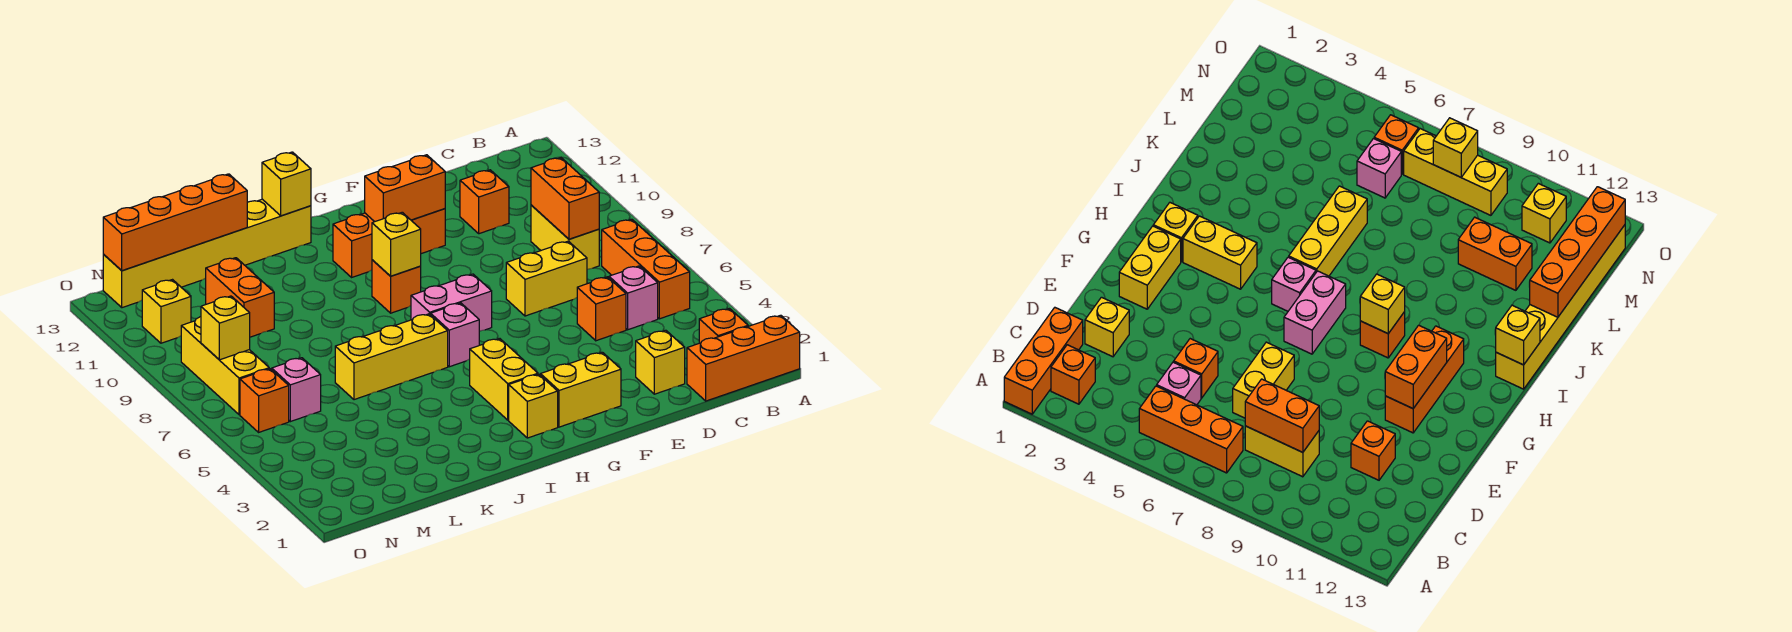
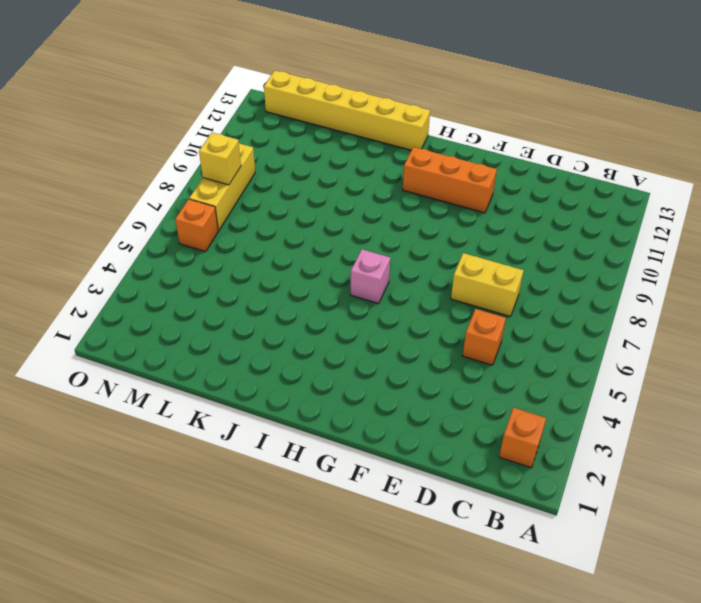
none -> orange 1x3 brick [687,315,800,401]
none -> orange 1x3 brick [602,219,690,319]
none -> pink 1x1 brick [609,266,658,330]

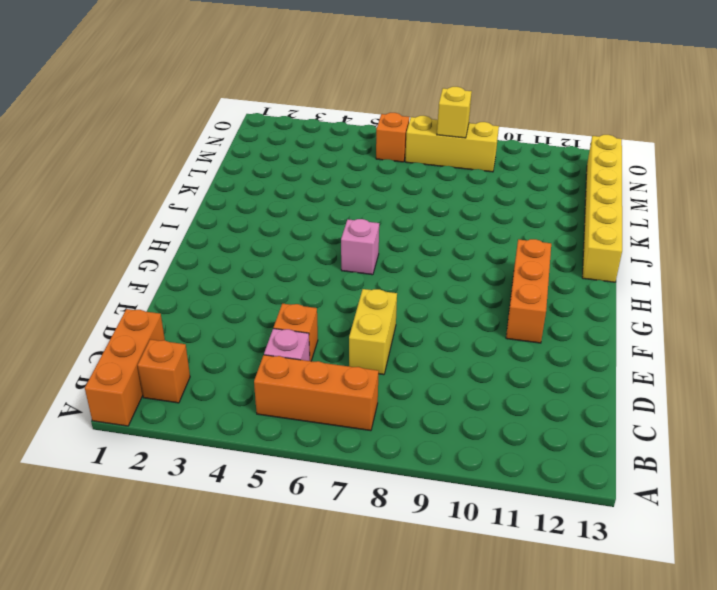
none -> yellow 1x2 brick [531,205,599,270]
none -> yellow 1x1 brick [636,330,685,394]
none -> orange 1x1 brick [460,170,509,234]

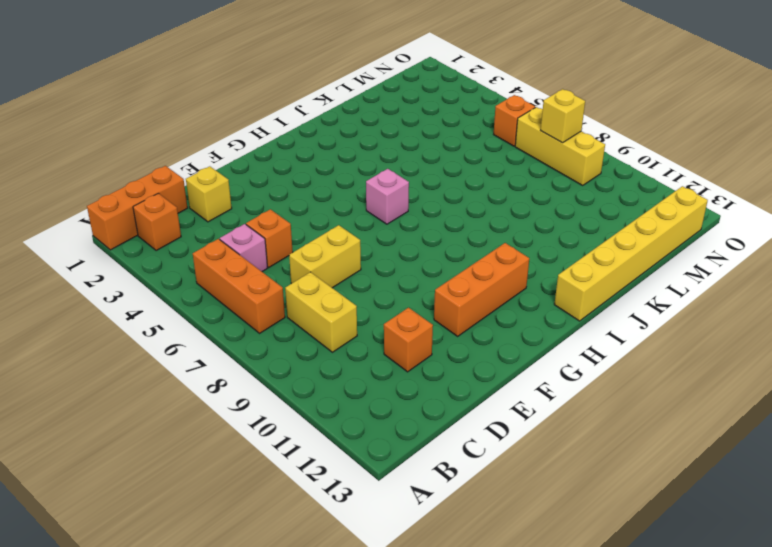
none -> yellow 1x2 brick [540,352,621,427]
none -> pink 1x2 brick [411,274,492,332]
none -> yellow 1x1 brick [509,374,558,438]

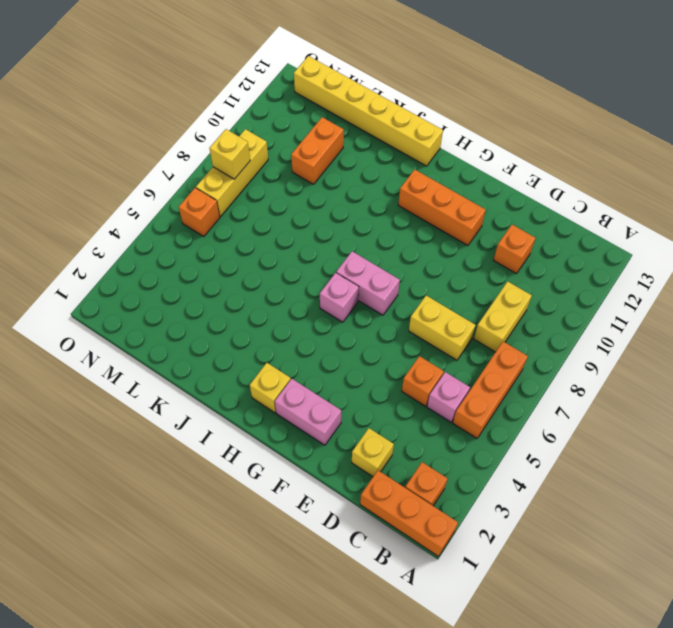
pink 1x2 brick [275,379,341,445] -> yellow 1x2 brick [540,352,621,427]
none -> yellow 1x2 brick [470,339,538,420]
none -> orange 1x1 brick [372,260,421,313]
none -> yellow 1x3 brick [335,314,448,400]

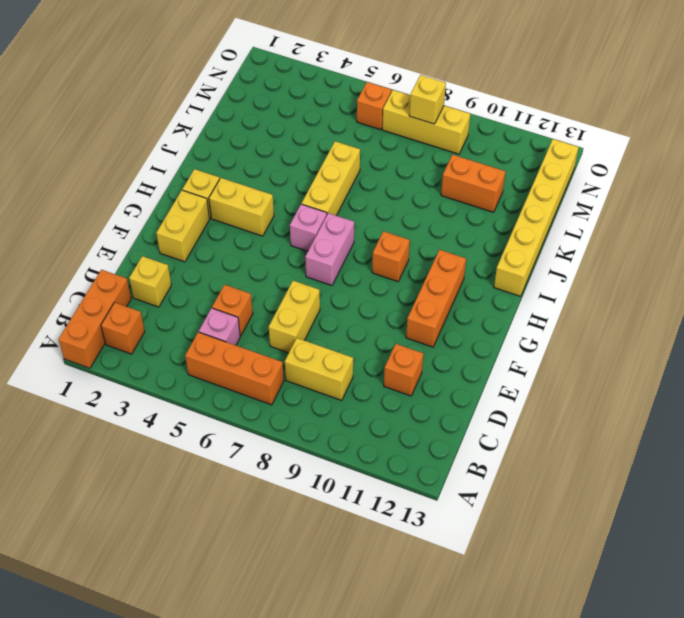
none -> pink 1x1 brick [272,358,321,422]
none -> yellow 1x1 brick [142,280,191,343]
none -> orange 1x2 brick [531,158,599,239]

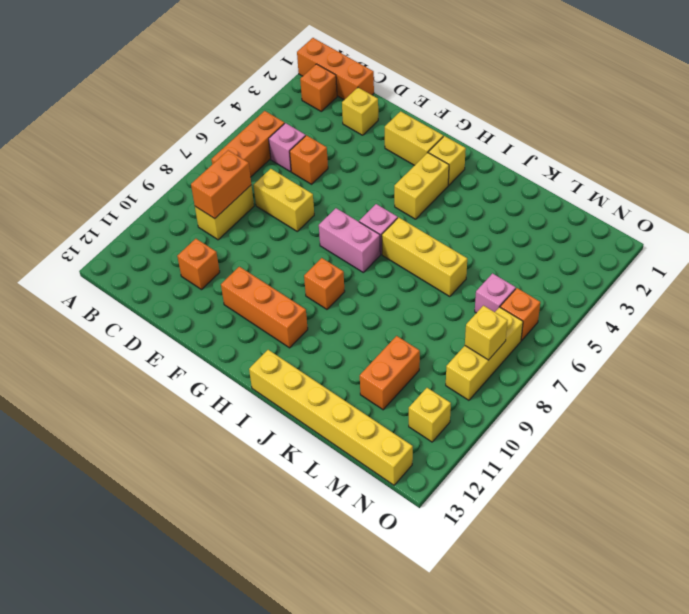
none -> orange 1x2 brick [365,155,445,222]
none -> yellow 1x1 brick [372,212,421,276]
none -> yellow 1x1 brick [262,152,311,216]

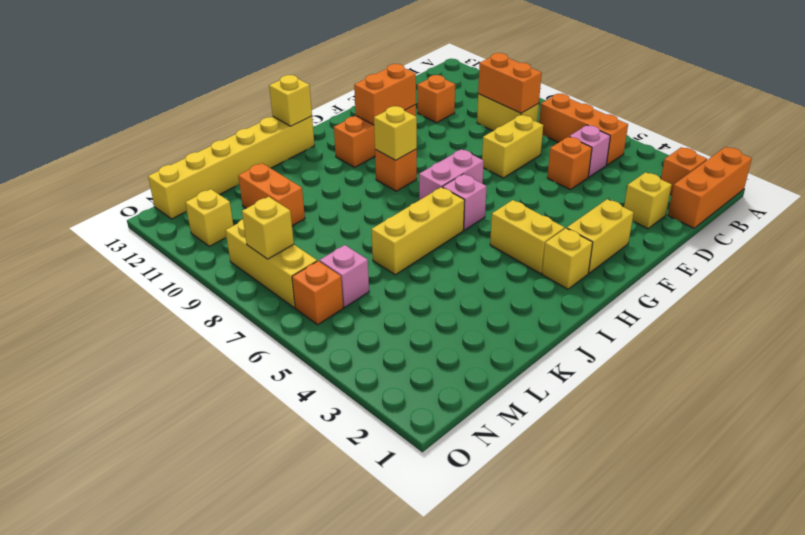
none -> orange 1x4 brick [103,174,247,271]

